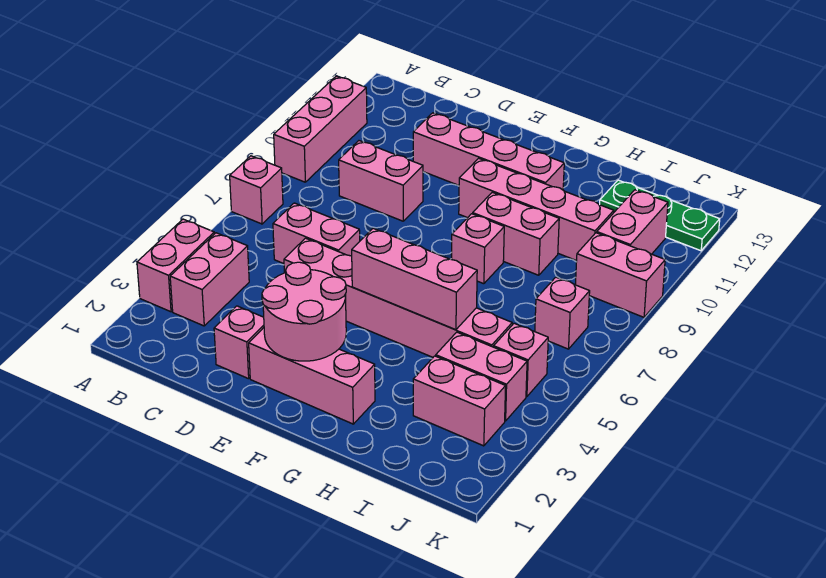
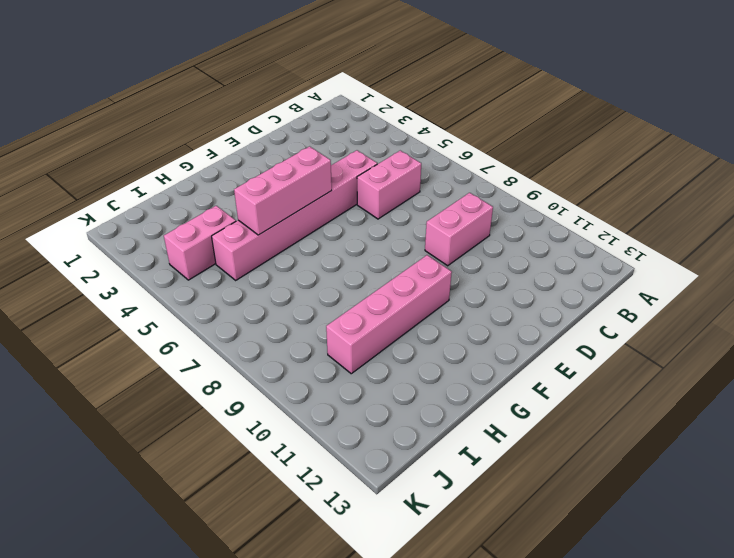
none -> pink 1x2 brick [137,219,214,312]
none -> pink 1x1 brick [230,156,283,224]
none -> pink 1x3 brick [274,76,367,182]

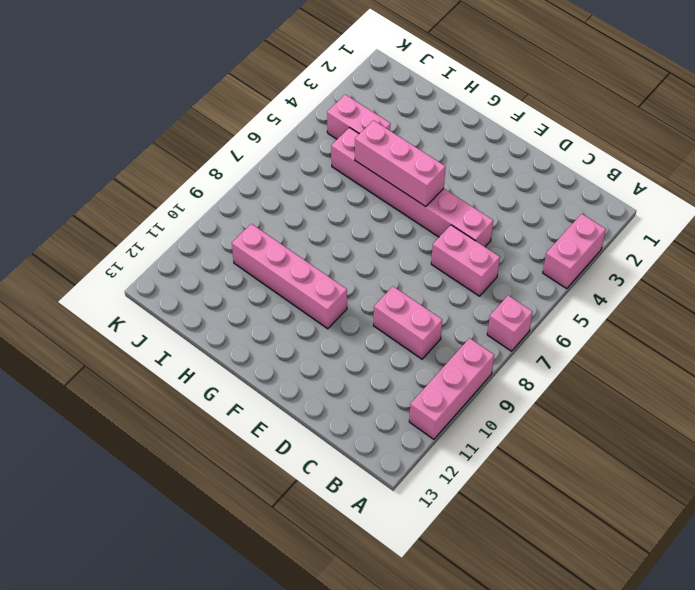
none -> pink 1x2 brick [170,233,249,326]
none -> pink 1x1 brick [214,306,264,379]
none -> pink 1x4 brick [413,113,564,190]

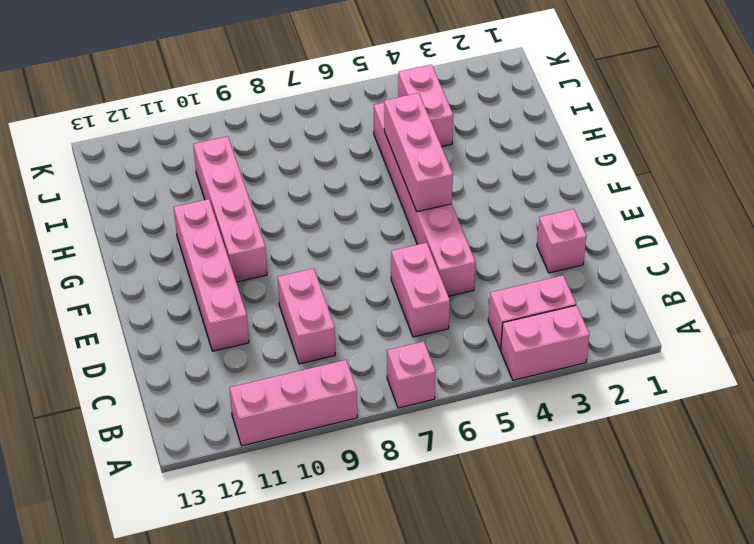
none -> pink 1x3 brick [249,328,375,424]
none -> pink 1x1 brick [451,214,504,284]
none -> pink 1x2 brick [473,192,559,275]

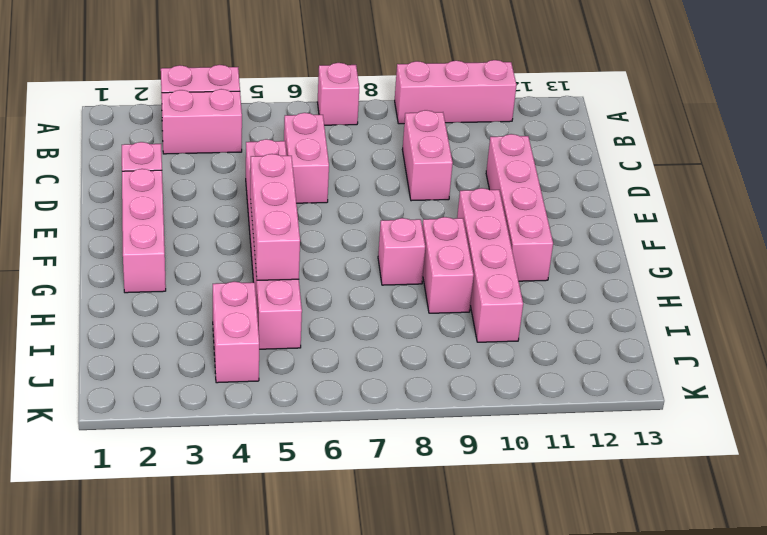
none -> pink 1x2 brick [413,356,506,446]
none -> green 1x3 plate [600,180,720,251]
none -> pink 1x1 brick [494,323,548,397]

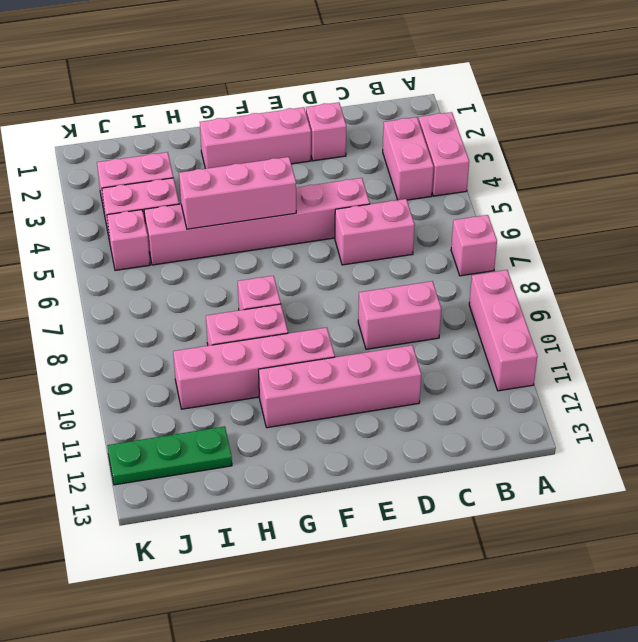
none -> pink 1x1 brick [535,277,590,349]
none -> pink 1x2 brick [575,233,665,317]
none -> pink 1x2 brick [597,190,668,254]

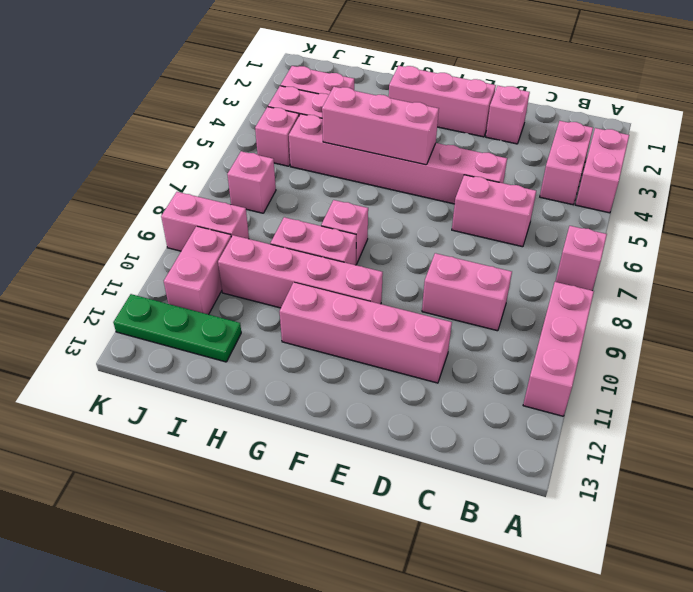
none -> pink 2x2 round brick [262,262,346,361]

